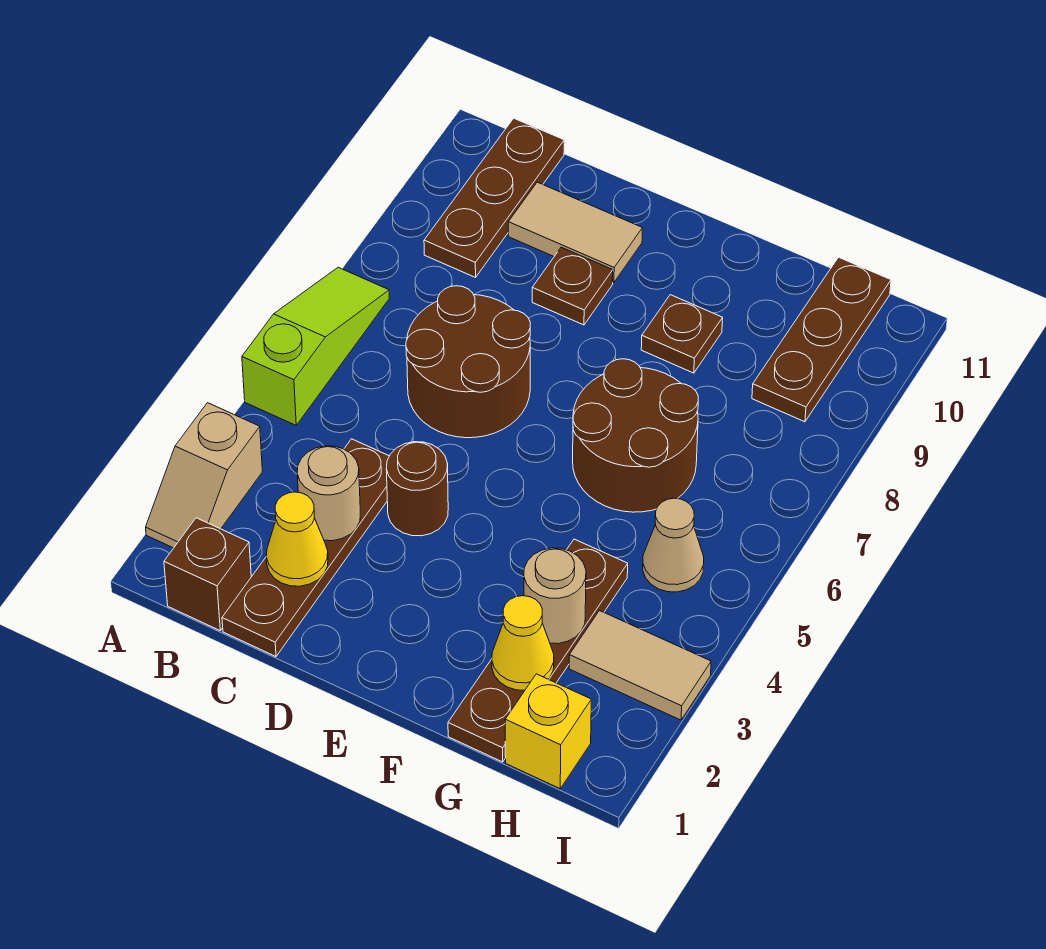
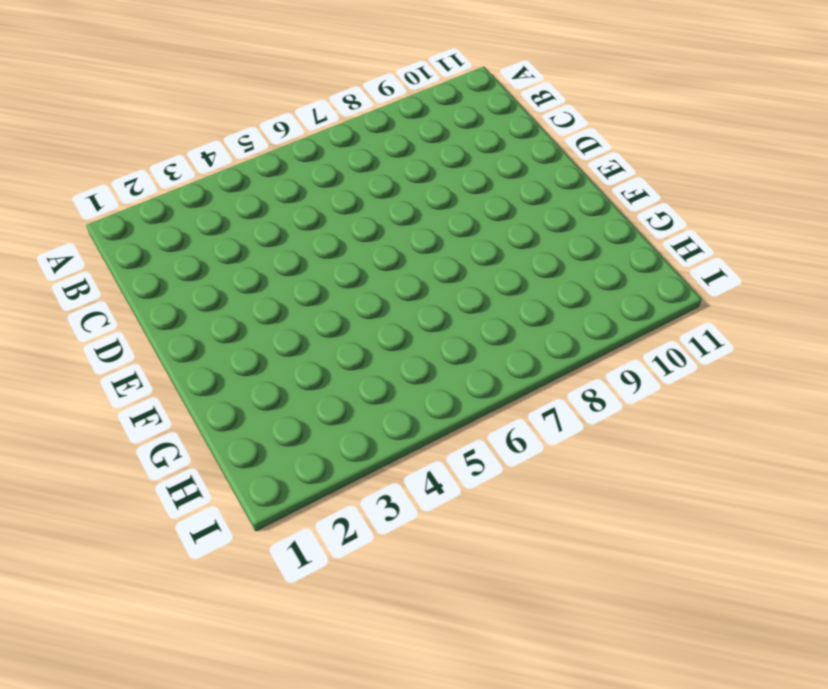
none -> tan 1x2 slope [146,403,262,548]
none -> lime 1x3 slope [242,267,389,425]
none -> brown 1x1 brick [164,518,251,630]

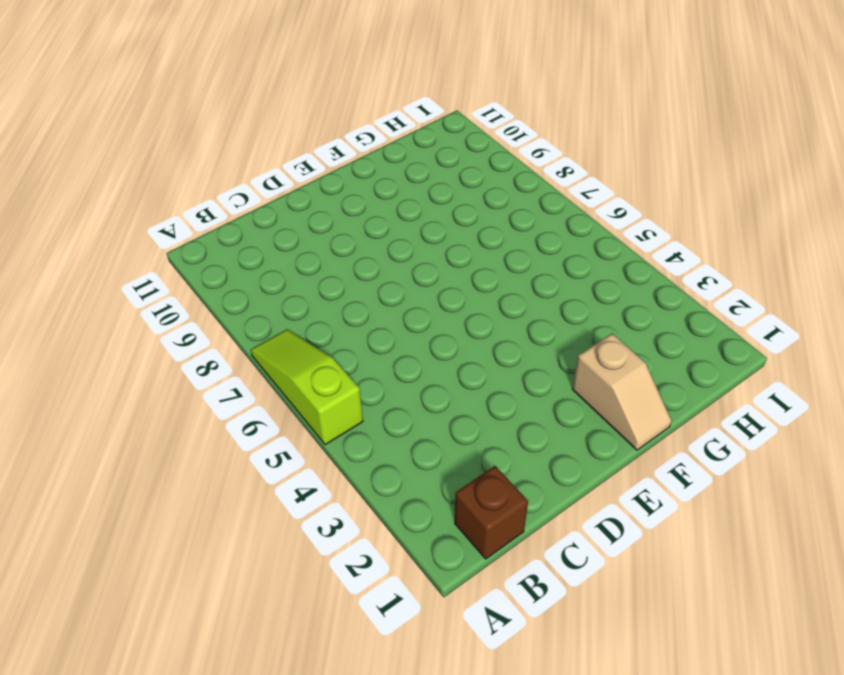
tan 1x2 slope [572,334,672,450] -> tan 1x2 slope moved to [146,403,262,548]
none -> brown 1x3 plate [424,118,564,277]
none -> brown 1x4 plate [222,439,389,657]
none -> brown 2x2 round brick [406,286,530,438]

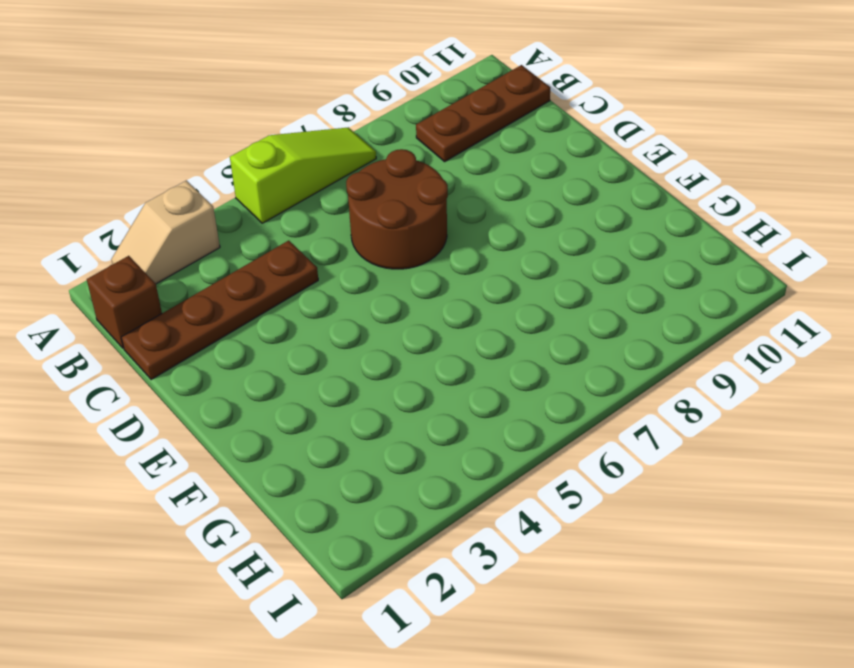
none -> tan 1x2 tile [508,182,642,282]
none -> brown 1x1 round brick [386,442,448,536]
none -> brown 1x1 plate [532,247,613,325]

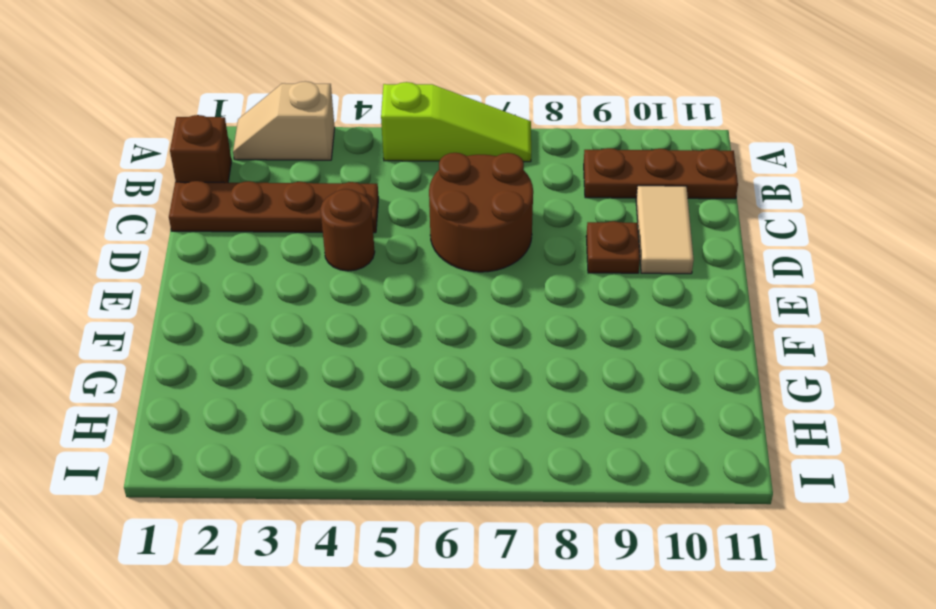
none -> brown 2x2 round brick [573,359,698,512]
none -> brown 1x1 plate [641,295,723,373]
none -> brown 1x4 plate [448,539,628,762]

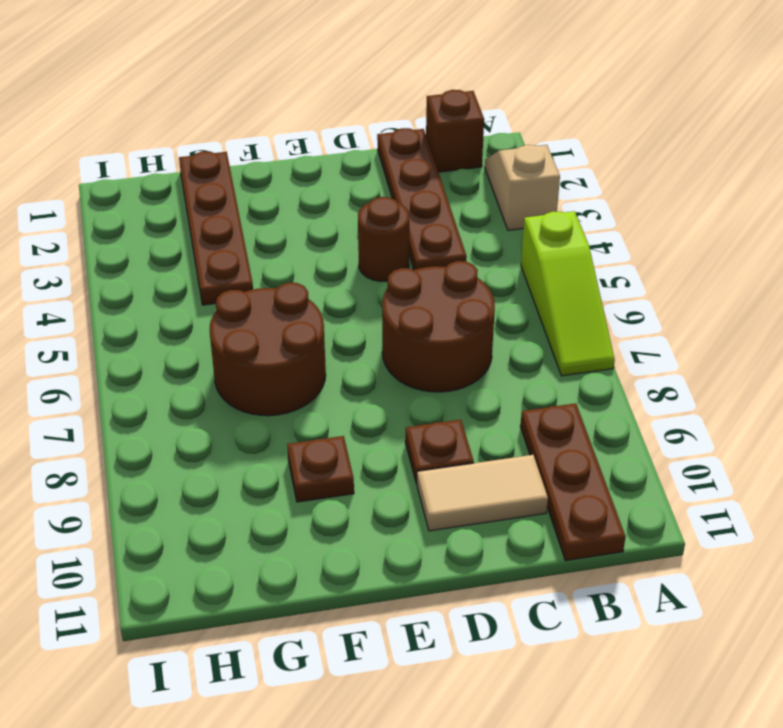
none -> yellow 1x1 brick [505,674,591,789]
none -> tan 1x2 tile [569,611,711,720]
none -> tan 1x1 cone [643,498,704,592]

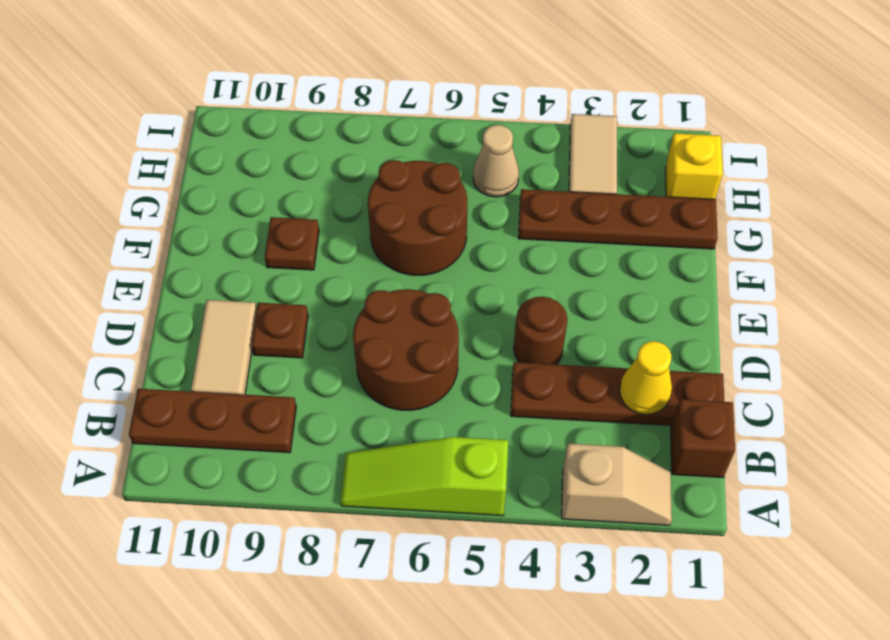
none -> brown 1x3 plate [752,257,891,422]
none -> tan 1x1 round brick [297,446,360,541]
none -> yellow 1x1 cone [492,596,554,690]

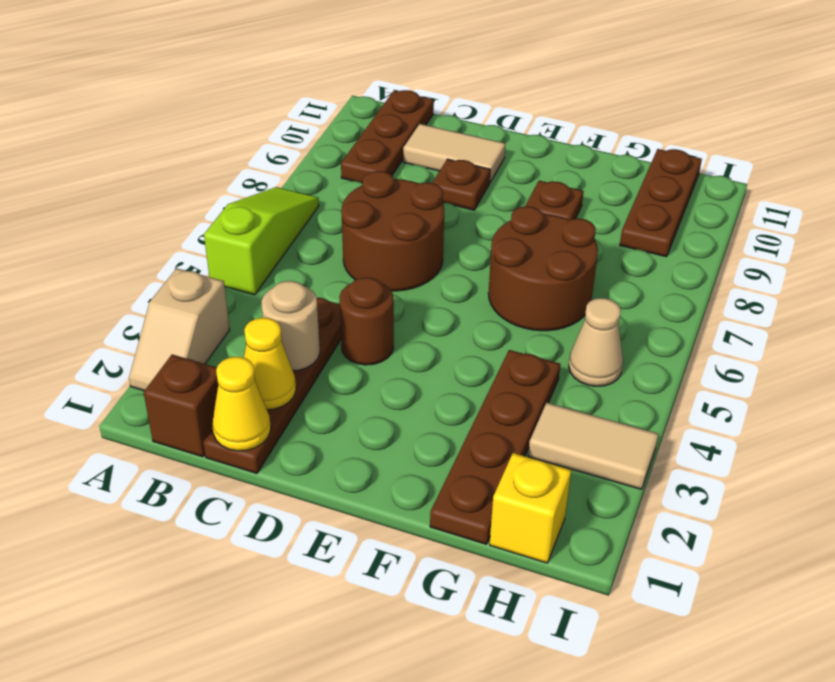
yellow 1x1 cone [213,357,271,451] -> yellow 1x1 cone moved to [492,596,554,690]
none -> tan 1x1 round brick [524,548,586,644]

